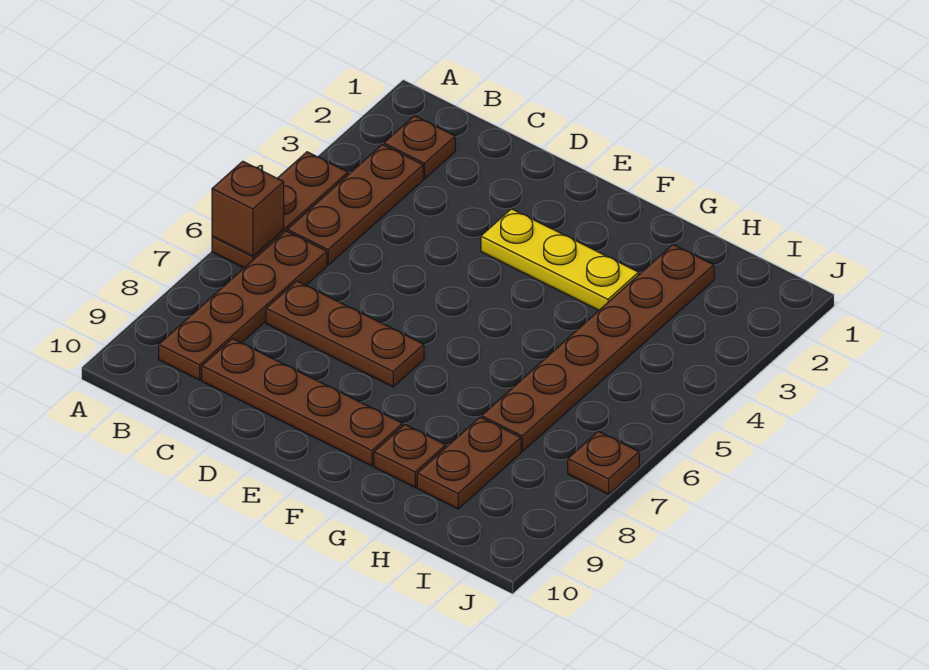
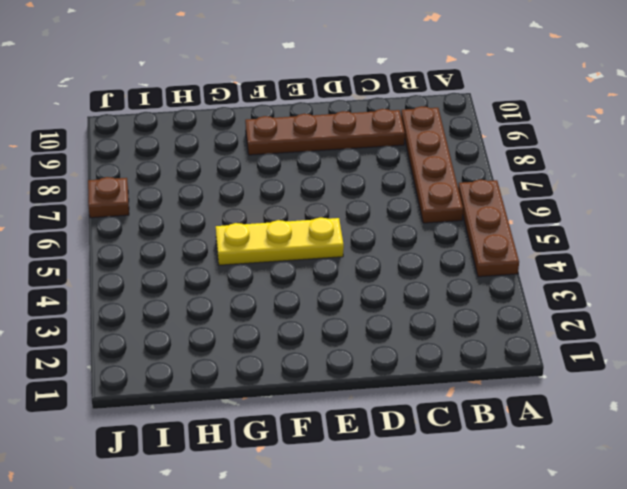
yellow 1x3 plate [216,218,344,265] -> yellow 1x3 plate moved to [481,209,639,310]
none -> brown 1x1 plate [384,116,455,179]
none -> brown 1x3 plate [287,144,423,265]
none -> brown 1x3 plate [266,281,424,387]

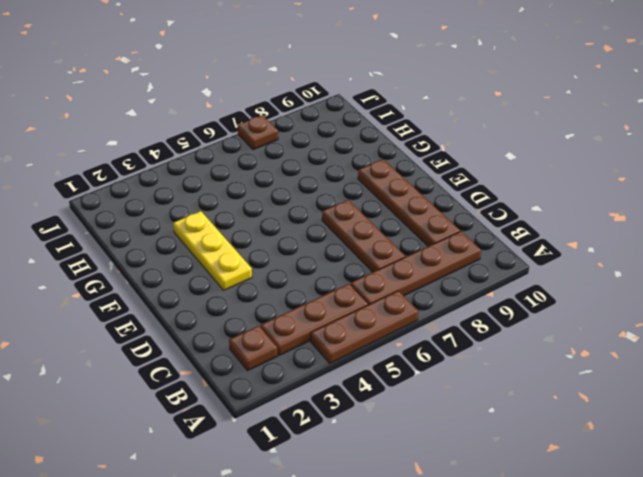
none -> brown 1x1 plate [374,425,446,487]
none -> brown 1x6 plate [482,245,714,451]
none -> brown 1x2 plate [417,417,521,509]

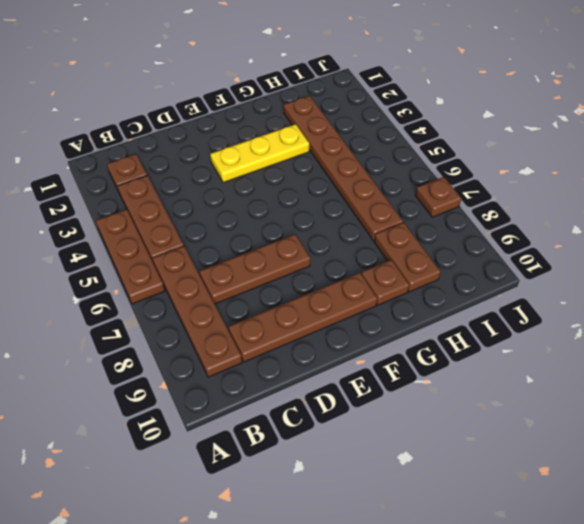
none -> brown 1x1 brick [212,161,284,256]

